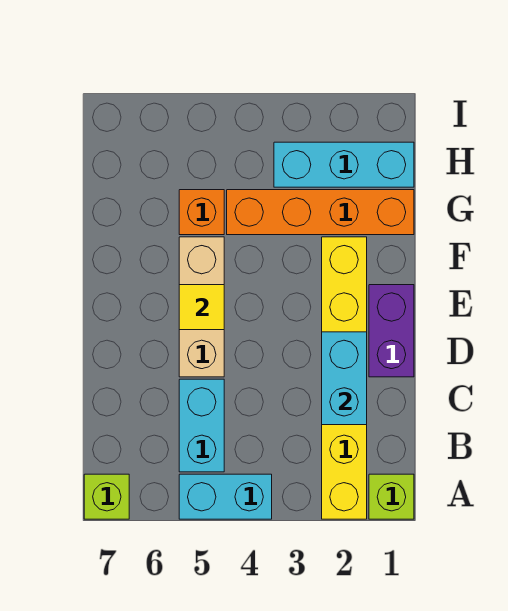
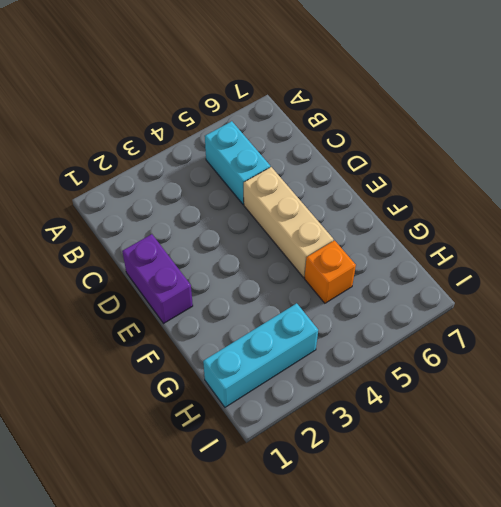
none -> lime 1x1 brick [369,474,414,519]
none -> yellow 1x6 brick [322,237,367,519]
none -> cyan 1x2 brick [179,474,272,519]

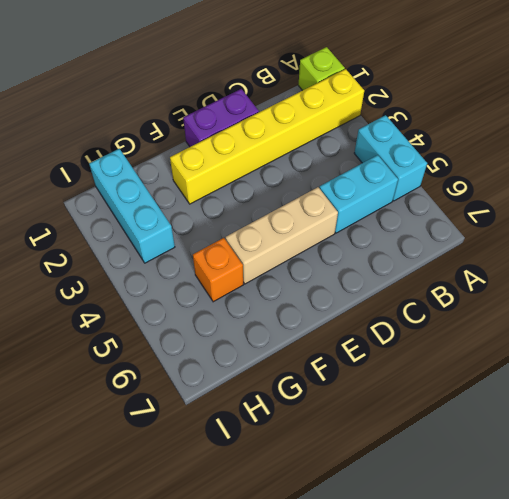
none -> lime 1x1 brick [84,474,129,519]
none -> orange 1x4 brick [227,190,414,235]
none -> cyan 1x2 brick [322,332,367,425]

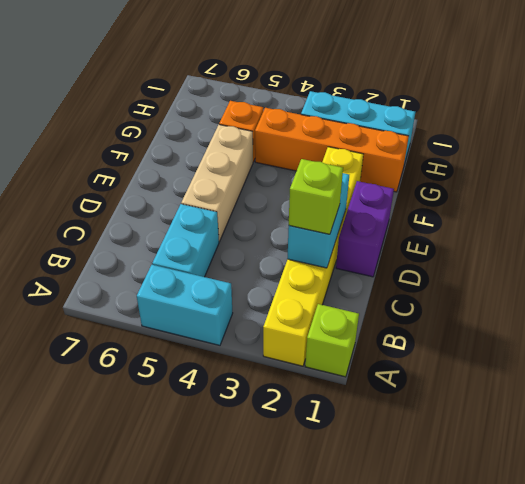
lime 1x1 brick [289,159,343,234] -> lime 1x1 brick moved to [84,474,129,519]
none -> yellow 1x1 tile [179,285,224,330]

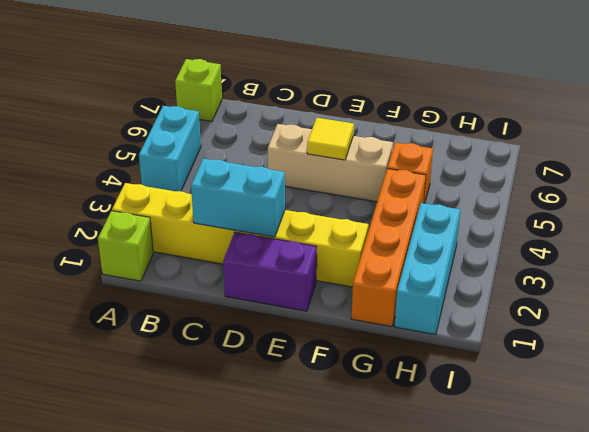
none -> cyan 1x2 brick [179,379,224,472]

